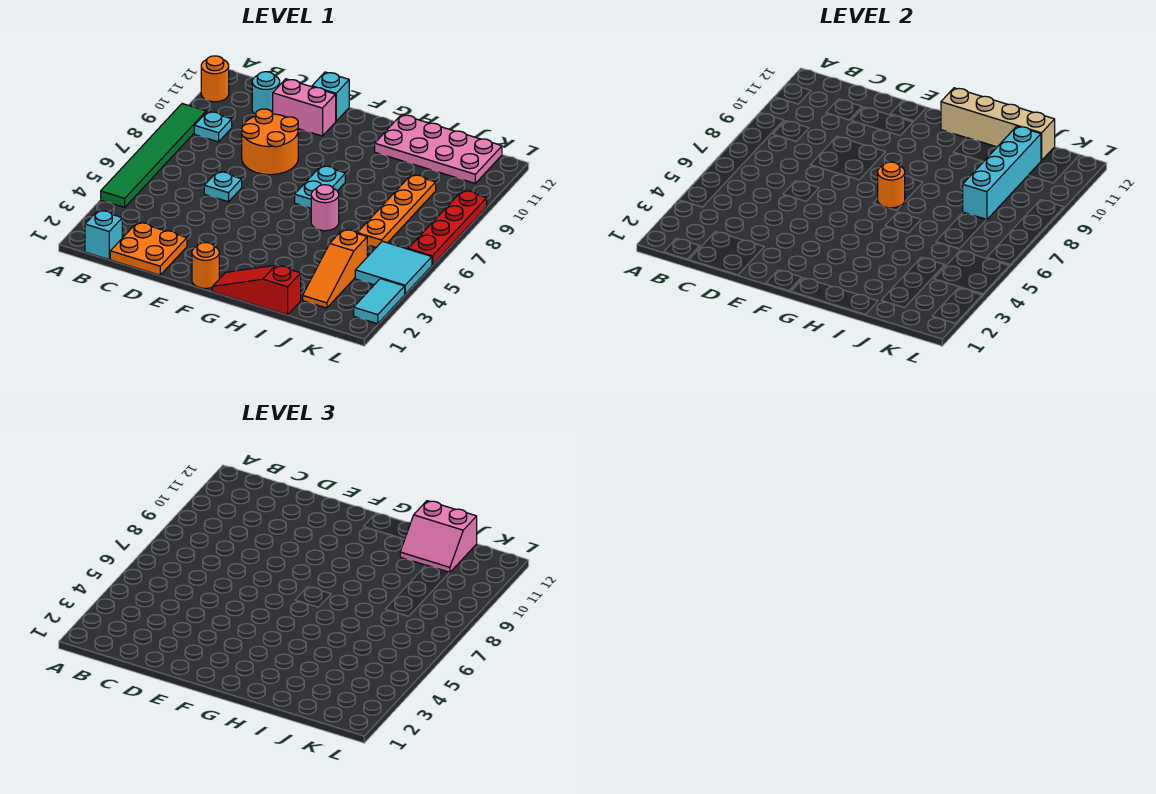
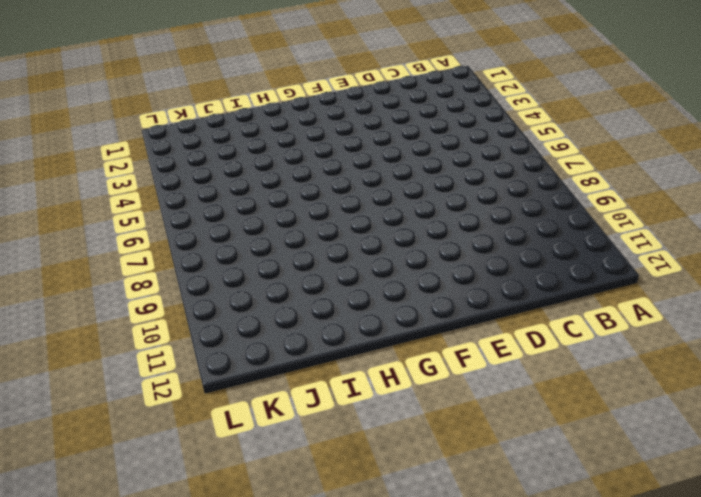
none -> green 1x6 tile [101,104,206,207]
none -> orange 1x1 round brick [201,56,229,102]
none -> cyan 1x1 brick [85,210,122,259]

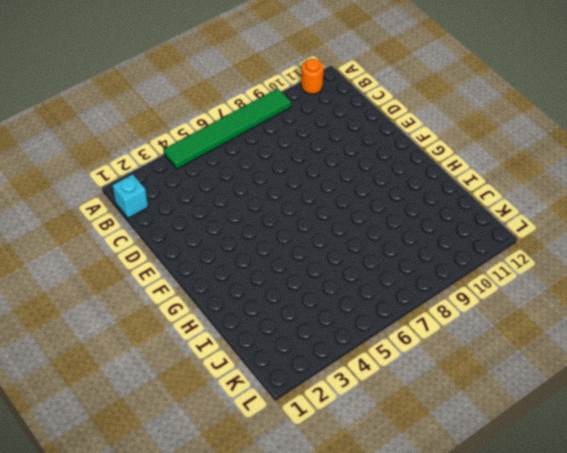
none -> cyan 1x1 plate [194,111,232,142]
none -> orange 2x2 plate [110,222,187,275]
none -> cyan 1x1 round brick [252,72,280,114]

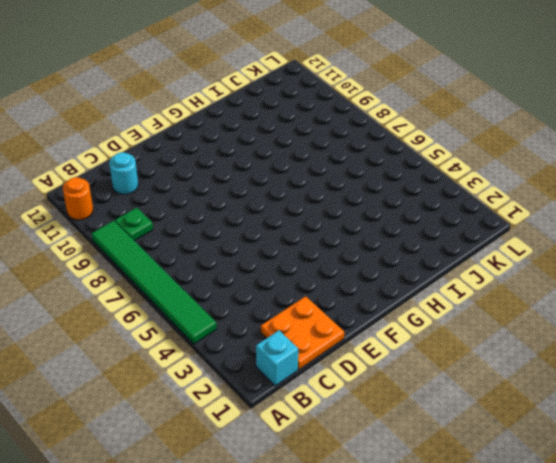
green 1x1 plate [115,208,153,241] -> cyan 1x1 plate [194,111,232,142]
none -> cyan 1x1 plate [204,171,242,202]
none -> orange 2x2 round brick [242,109,298,175]
none -> pink 1x2 brick [273,79,336,136]

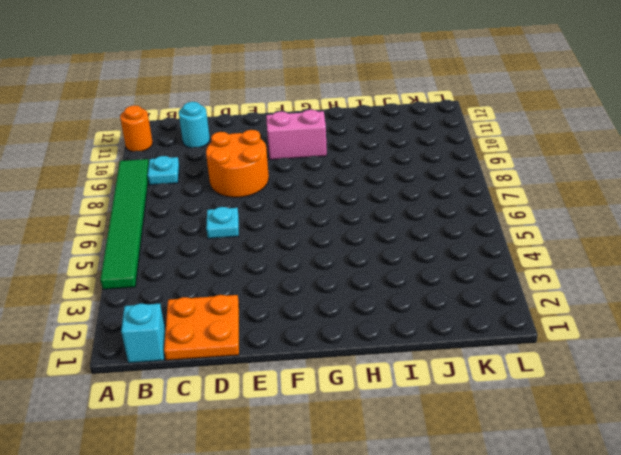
pink 1x2 brick [266,110,327,160] -> pink 1x2 brick moved to [273,79,336,136]
none -> cyan 1x1 brick [312,72,349,121]
none -> orange 1x1 round brick [192,242,219,288]
none -> red 1x3 slope [212,265,301,315]

